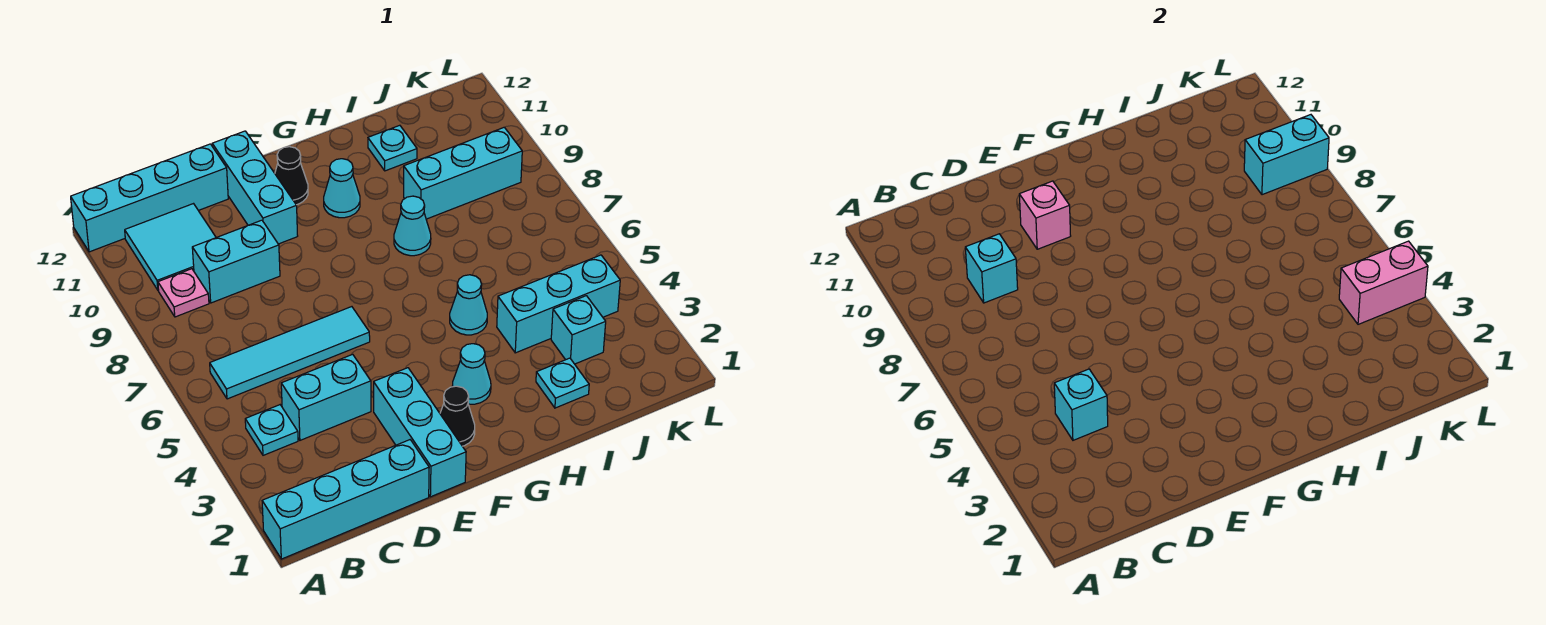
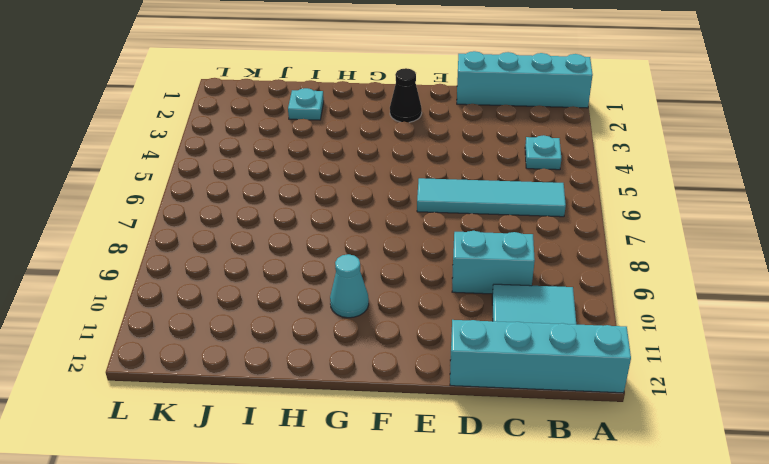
none -> pink 1x1 plate [158,269,209,317]
none -> cyan 1x2 brick [281,354,371,440]
none -> cyan 1x3 brick [374,368,466,497]

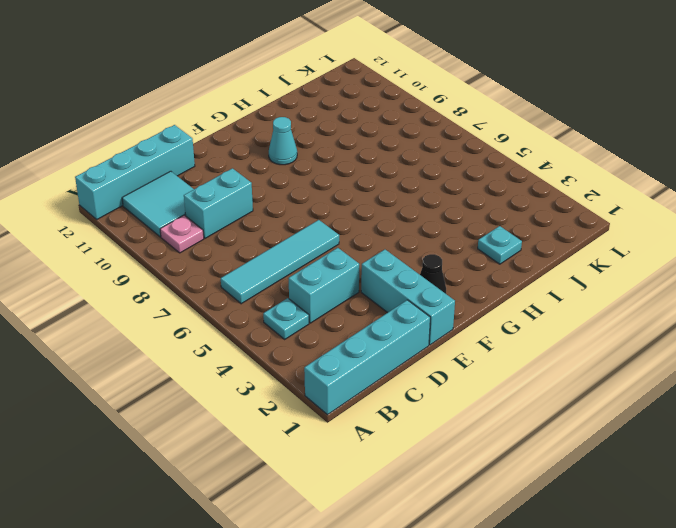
none -> cyan 1x3 brick [212,131,298,244]
none -> black 1x1 cone [275,147,308,205]
none -> cyan 1x1 cone [452,344,491,404]

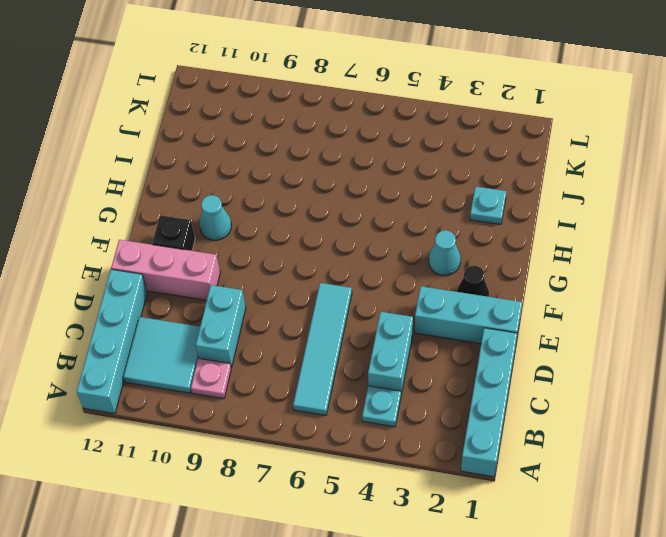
pink 1x3 brick [111,240,220,300] -> cyan 1x3 brick [212,131,298,244]
black 1x1 brick [152,215,195,251] -> black 1x1 cone [275,147,308,205]
none -> cyan 1x1 cone [450,275,487,335]
none -> cyan 1x1 cone [394,196,431,256]
none -> cyan 1x3 brick [497,255,620,353]

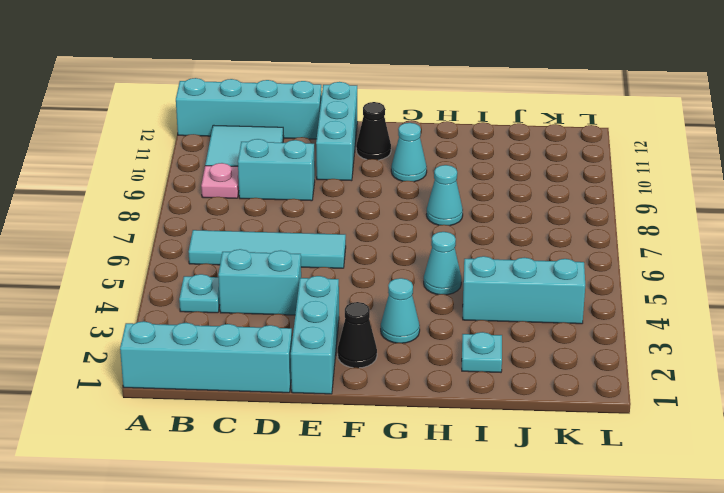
none -> cyan 1x3 brick [404,127,522,219]
none -> cyan 1x1 plate [368,125,417,171]
none -> cyan 1x1 brick [551,296,606,364]

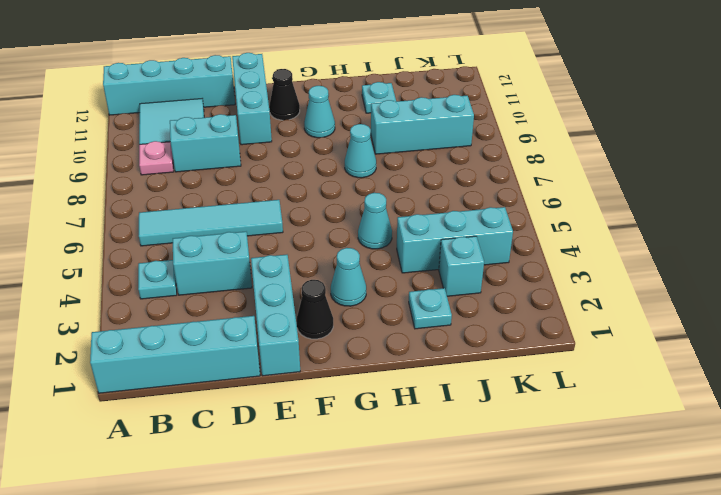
none -> cyan 1x1 brick [1054,369,1108,440]
none -> cyan 1x1 brick [965,234,1018,303]
none -> pink 1x1 brick [1019,181,1071,249]

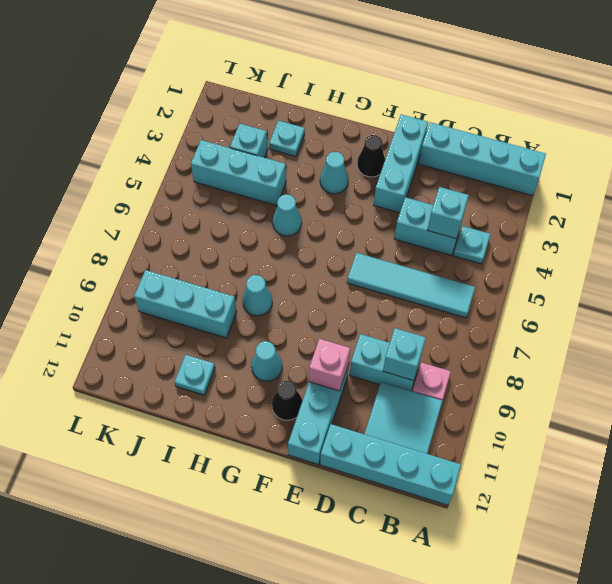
none -> pink 1x2 brick [1339,241,1428,324]
none -> cyan 1x2 brick [1244,115,1329,195]

